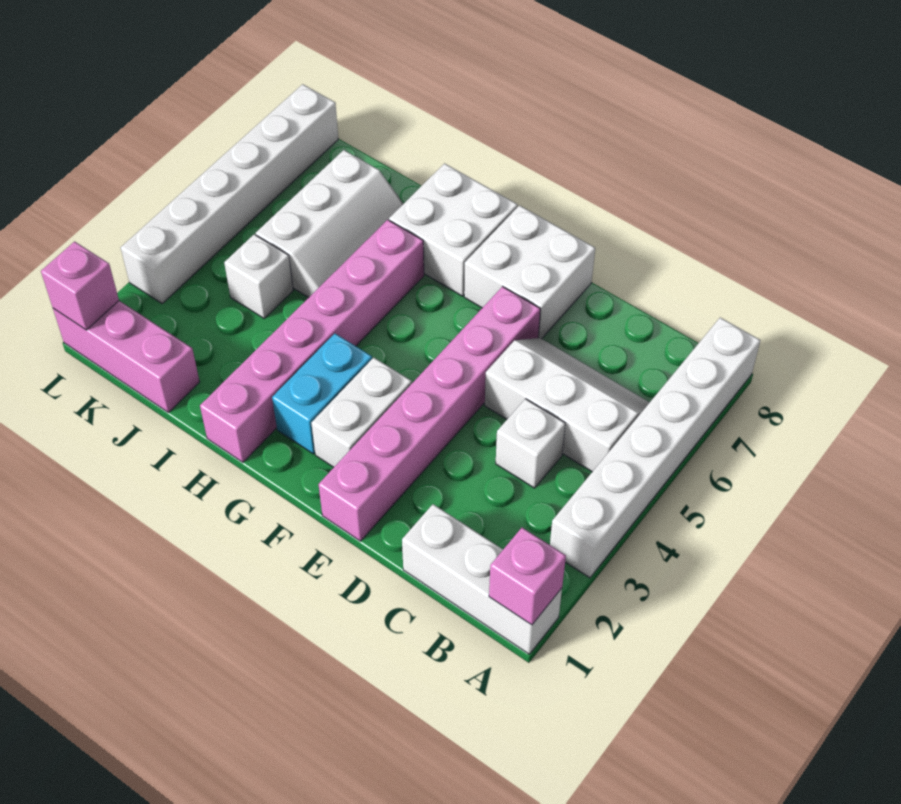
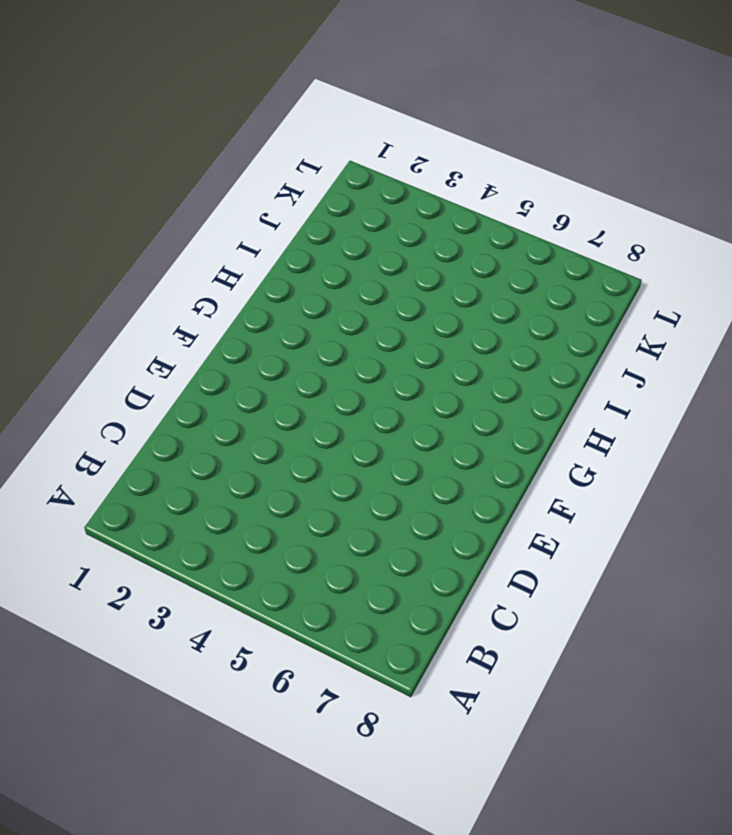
none -> white 1x3 brick [402,504,562,654]
none -> white 1x6 brick [550,318,760,578]
none -> white 2x3 slope [485,338,650,472]

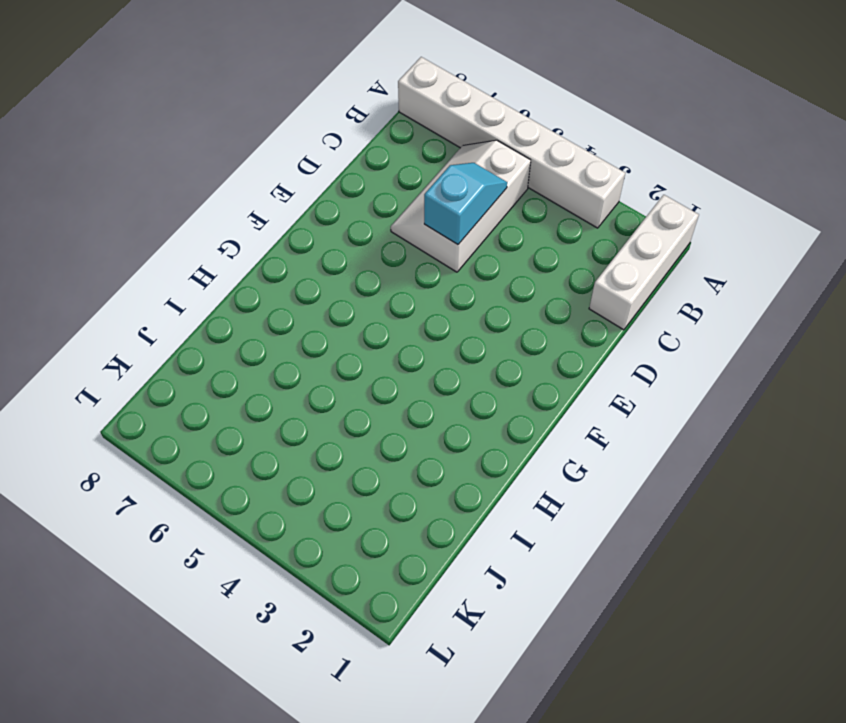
cyan 1x2 slope [424,163,507,244] -> none
none -> white 1x1 brick [496,399,565,488]
none -> pink 1x6 brick [318,287,540,541]
none -> white 2x2 brick [464,205,595,339]

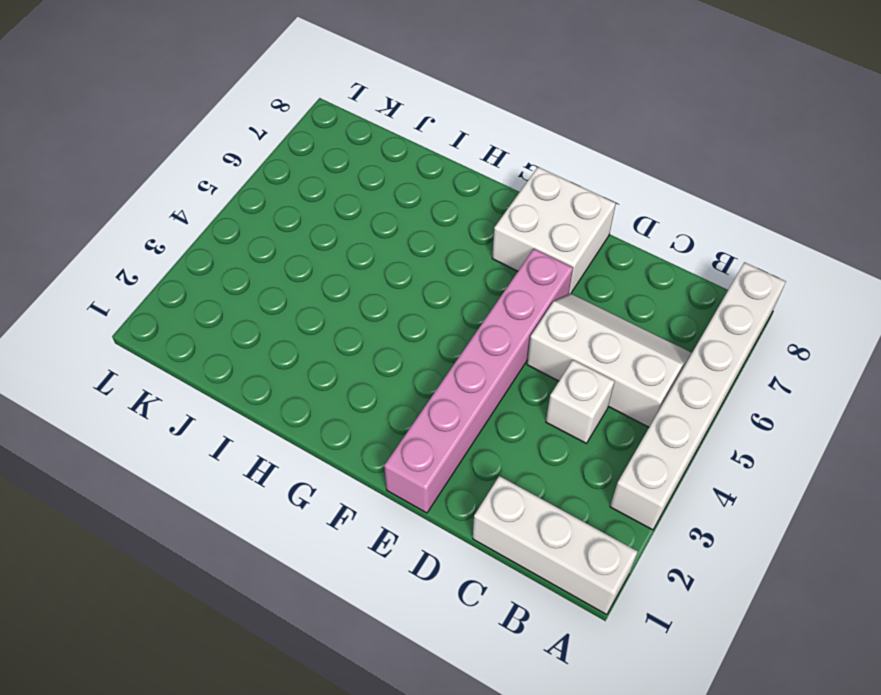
none -> white 1x2 brick [311,358,412,467]
none -> cyan 1x2 brick [272,334,372,454]
none -> white 2x2 brick [389,164,518,296]

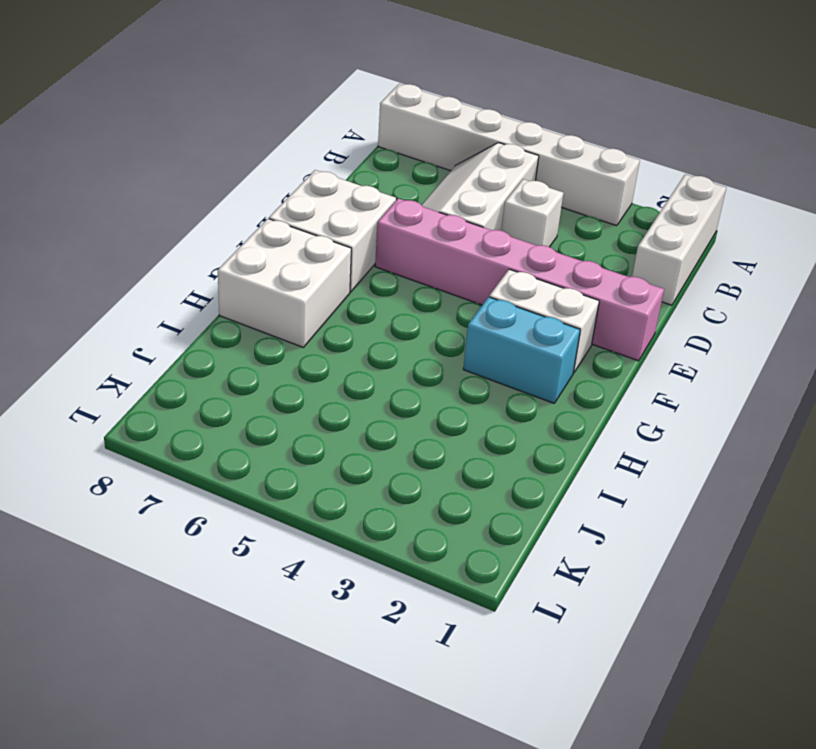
none -> pink 1x6 brick [200,220,424,462]
none -> white 2x3 slope [256,150,404,298]
none -> pink 1x3 brick [53,301,200,413]

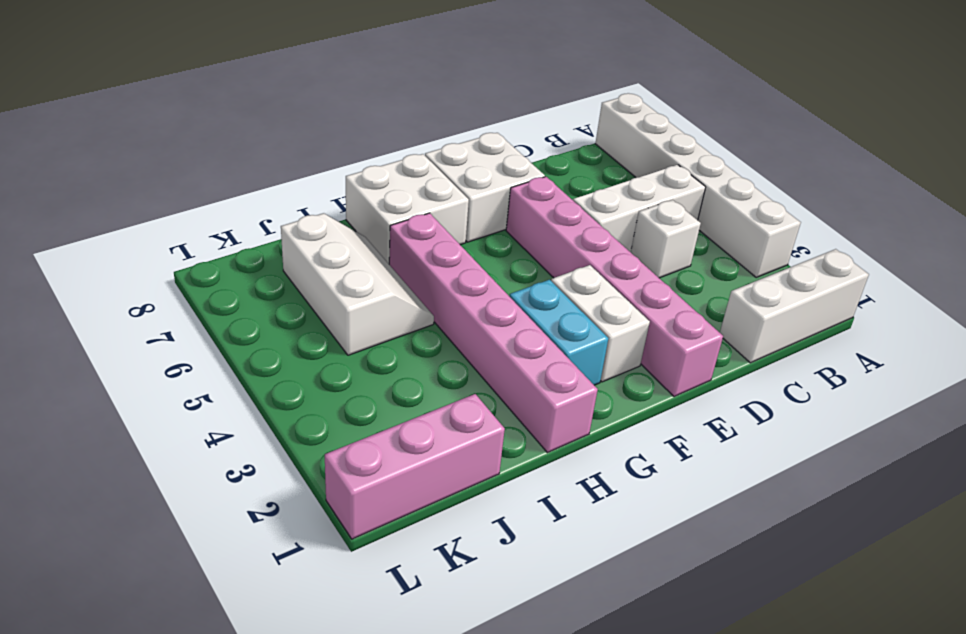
none -> white 1x1 brick [224,234,293,318]
none -> white 1x6 brick [121,84,338,303]
none -> pink 1x1 brick [489,528,566,625]

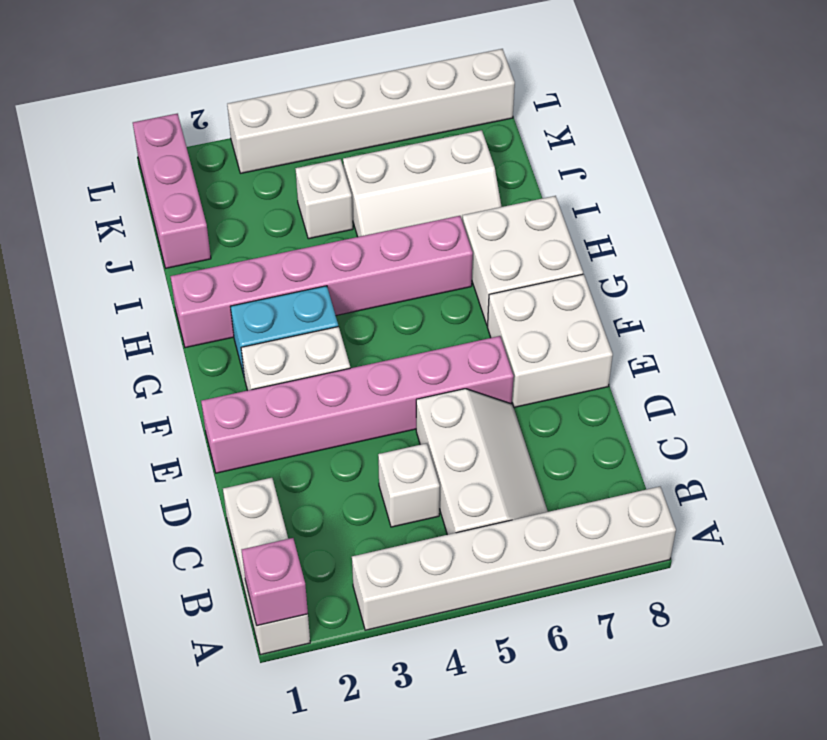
none -> pink 1x1 brick [41,242,119,330]

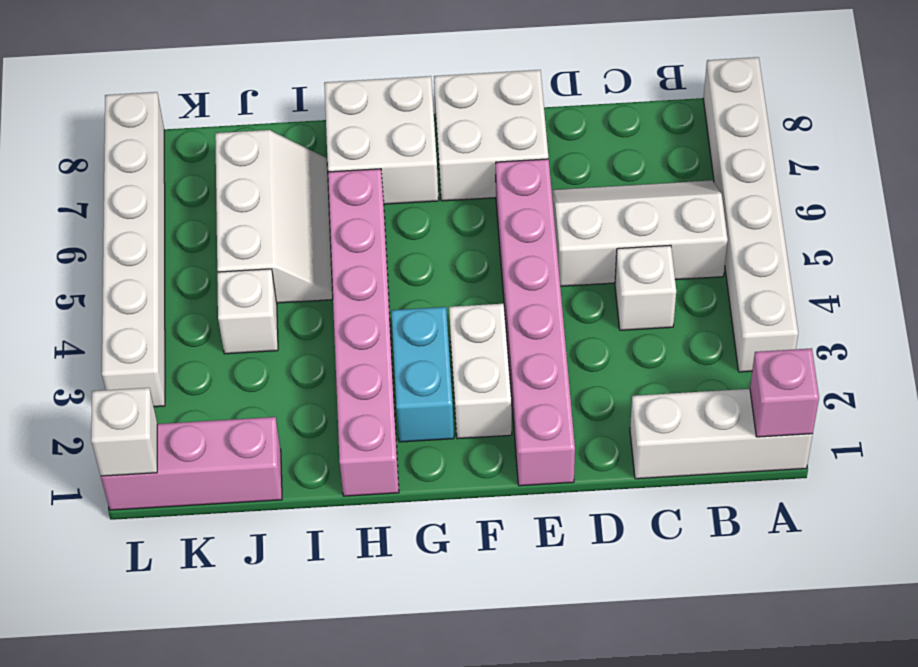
white 1x1 brick [91,388,157,476] -> pink 1x1 brick [41,242,119,330]

